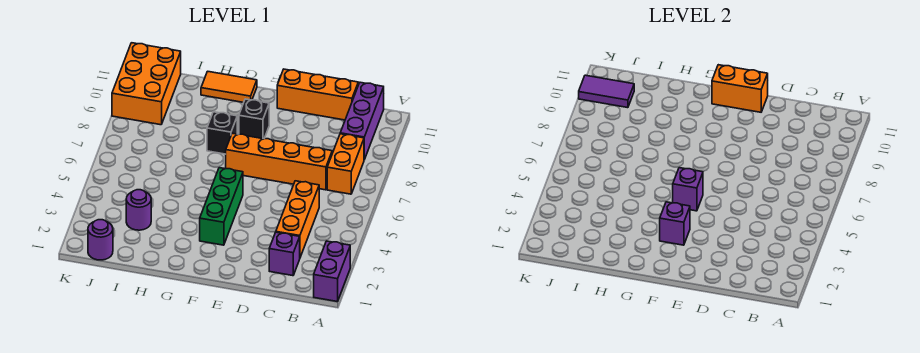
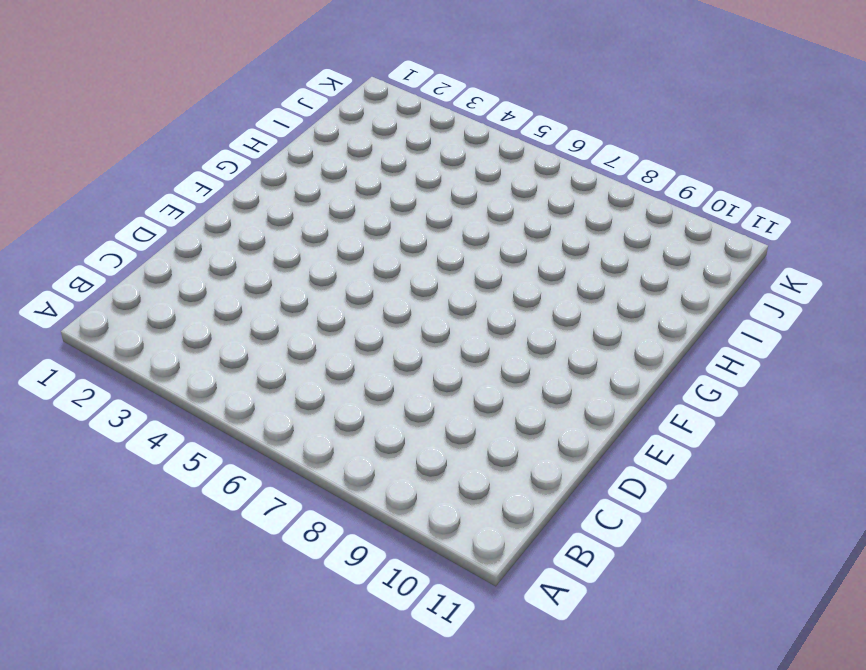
none -> purple 1x2 brick [314,241,350,302]
none -> orange 1x2 brick [327,134,364,194]
none -> purple 1x3 brick [340,82,384,160]

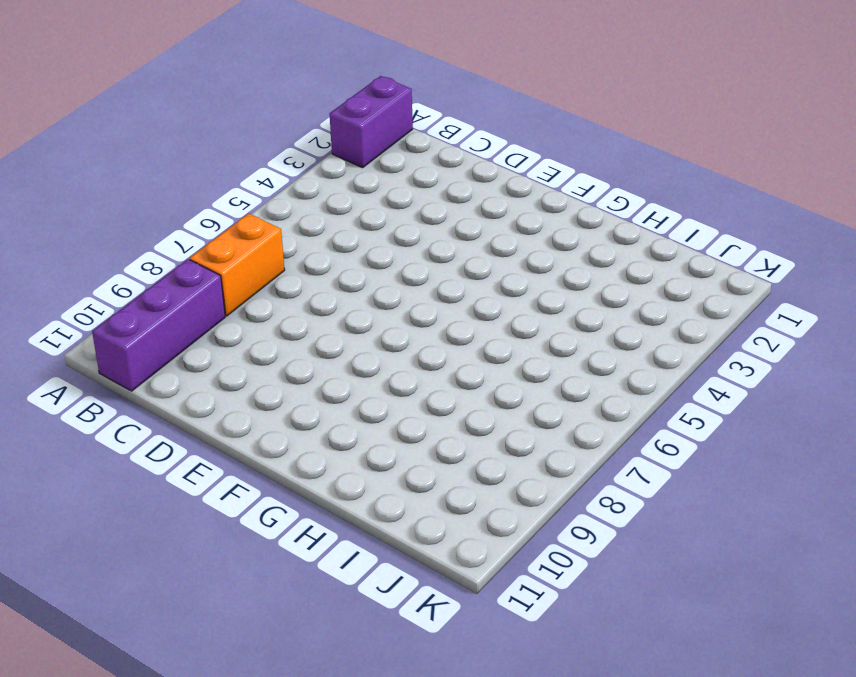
none -> purple 1x1 brick [269,232,300,276]
none -> orange 1x3 brick [276,181,319,257]
none -> orange 1x4 brick [226,133,332,190]

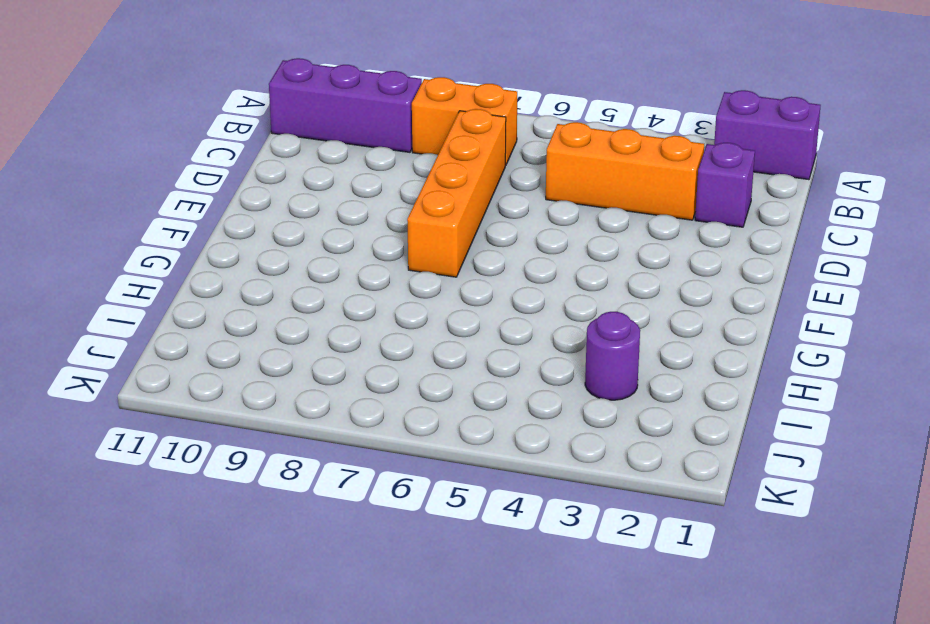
none -> orange 1x3 brick [277,69,358,120]
none -> green 1x3 brick [200,168,243,245]
none -> black 1x1 brick [239,99,269,139]

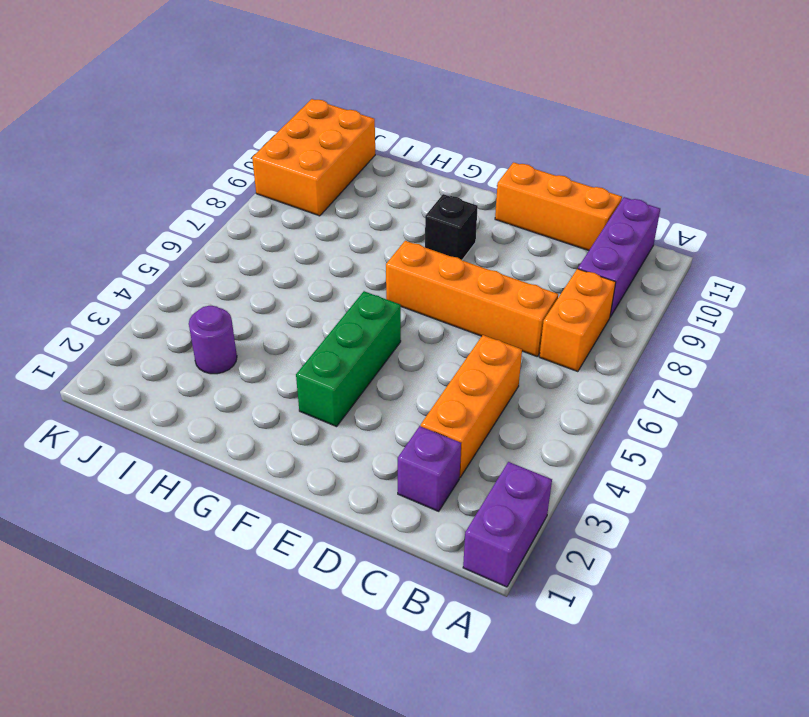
none -> black 1x1 brick [207,112,237,154]
none -> orange 1x2 tile [201,71,257,102]
none -> purple 1x1 round brick [88,220,113,260]

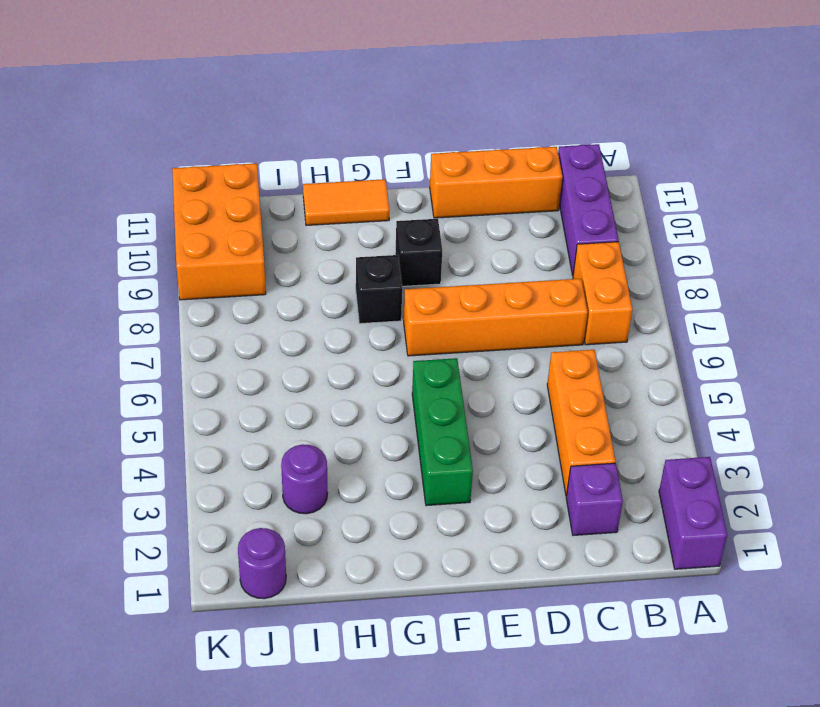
none -> orange 1x2 brick [712,65,768,112]
none -> purple 1x1 brick [660,202,690,245]
none -> purple 1x1 brick [673,168,703,211]

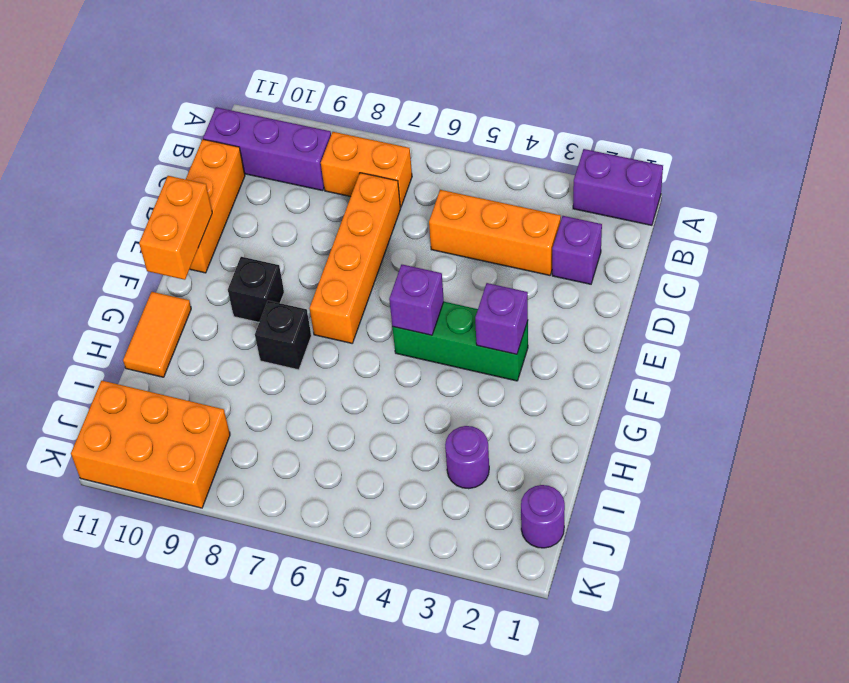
none -> purple 1x2 tile [579,75,634,108]

